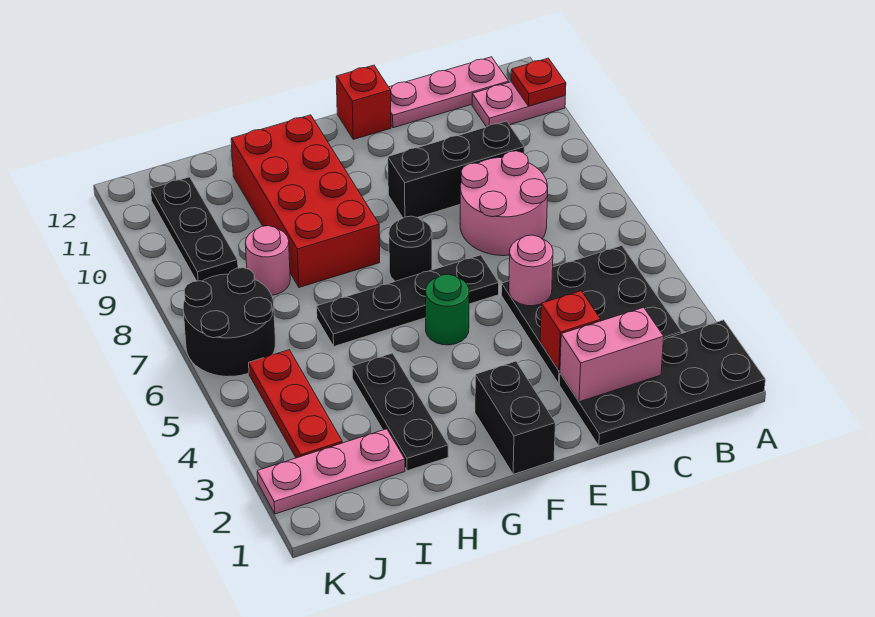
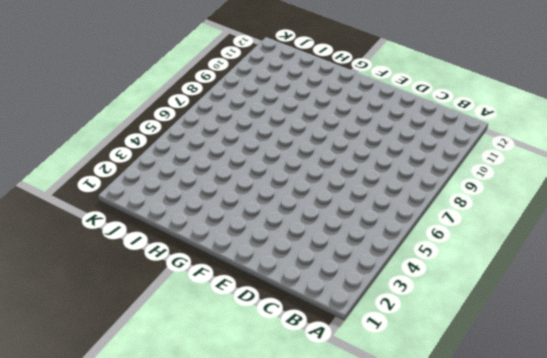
none -> black 2x4 plate [559,320,765,446]
none -> pink 1x2 plate [472,82,565,127]
none -> black 3x3 plate [501,246,682,384]

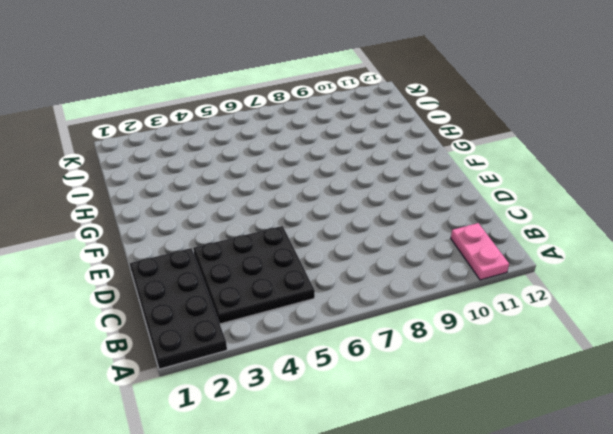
none -> pink 1x3 plate [389,57,509,128]
none -> pink 2x2 round brick [460,151,548,256]
none -> black 1x3 brick [388,121,524,218]

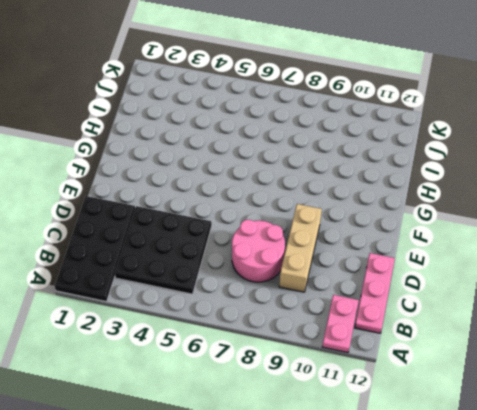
tan 1x3 brick [279,204,322,292] -> black 1x3 brick [388,121,524,218]
none -> black 1x4 plate [317,255,499,346]
none -> red 1x1 brick [336,65,391,139]
none -> black 1x2 brick [475,361,555,474]

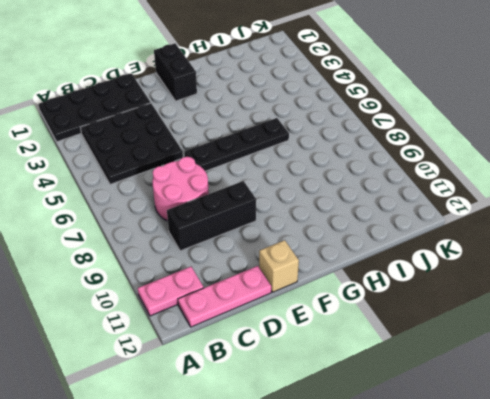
tan 1x1 brick [259,240,299,292] -> red 1x1 brick [336,65,391,139]
none -> green 1x1 round brick [426,274,469,345]
none -> black 1x1 round brick [389,216,432,281]
none -> red 2x4 brick [231,115,380,287]

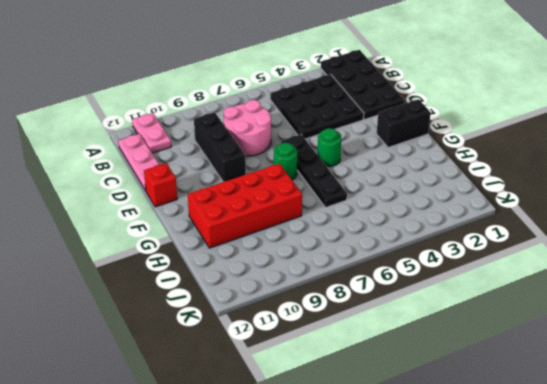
green 1x1 round brick [274,143,297,180] -> black 1x1 round brick [389,216,432,281]
none -> black 1x3 plate [352,353,448,471]
none -> pink 1x3 plate [257,429,405,514]
none -> pink 1x1 round brick [245,226,290,295]

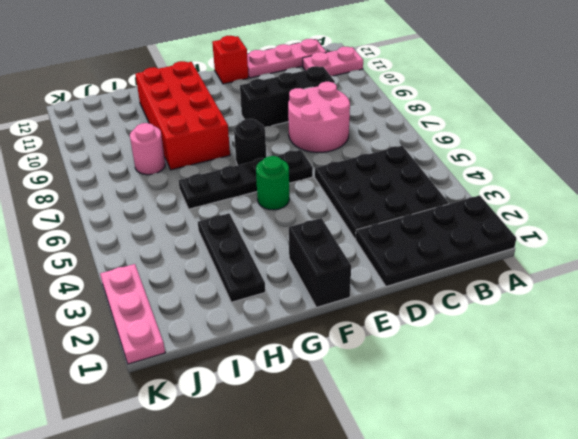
pink 1x3 plate [100,264,165,364] -> pink 1x3 plate turned to [257,429,405,514]
none -> red 1x3 plate [249,350,342,458]
none -> black 2x2 round brick [183,268,275,377]
none -> black 1x3 plate [151,177,238,281]

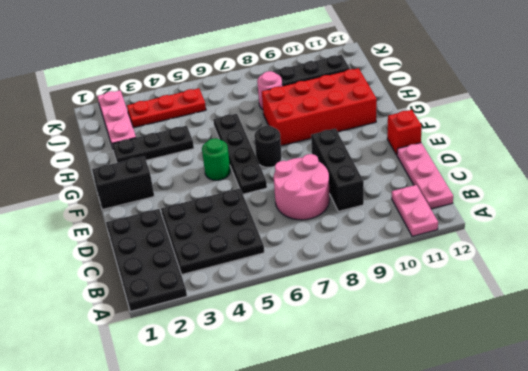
none -> black 2x2 round brick [183,268,275,377]
none -> red 1x1 plate [511,58,566,106]
none -> pink 1x2 brick [560,307,664,402]

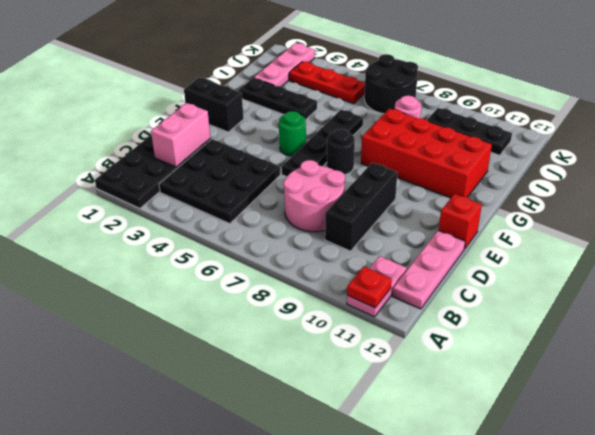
none -> red 1x1 brick [540,291,601,371]
none -> pink 1x1 round brick [509,235,553,306]

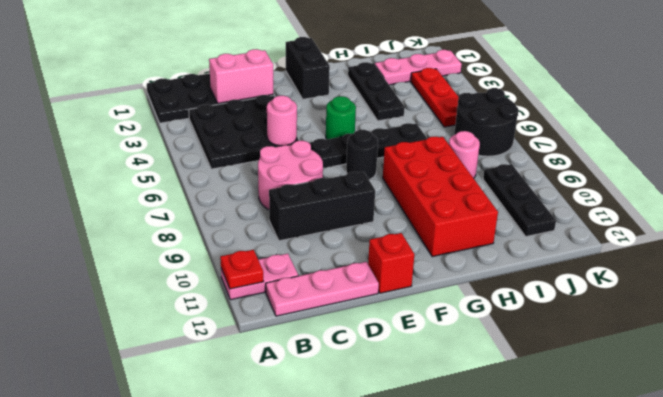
none -> red 1x1 brick [540,291,601,371]

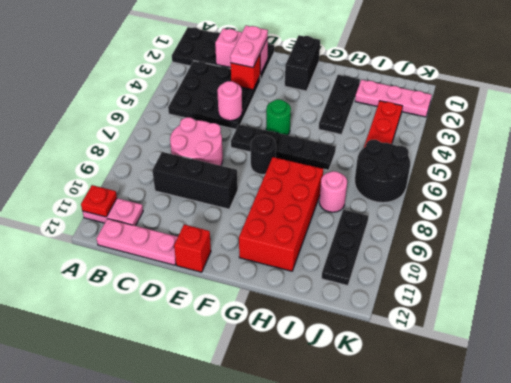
pink 1x2 plate [230,26,268,68] -> none

